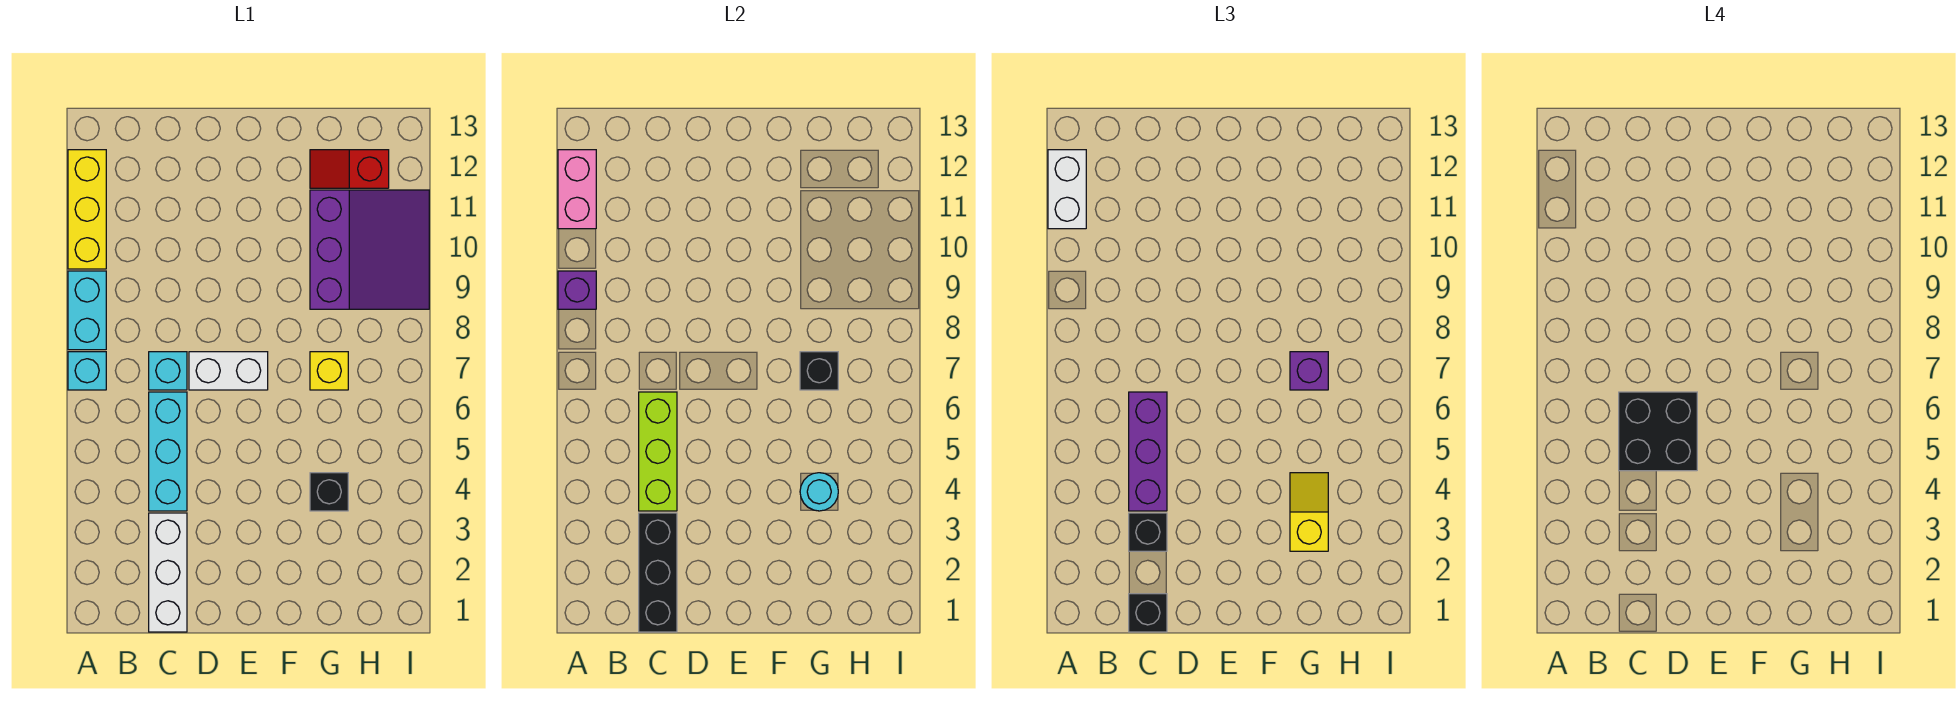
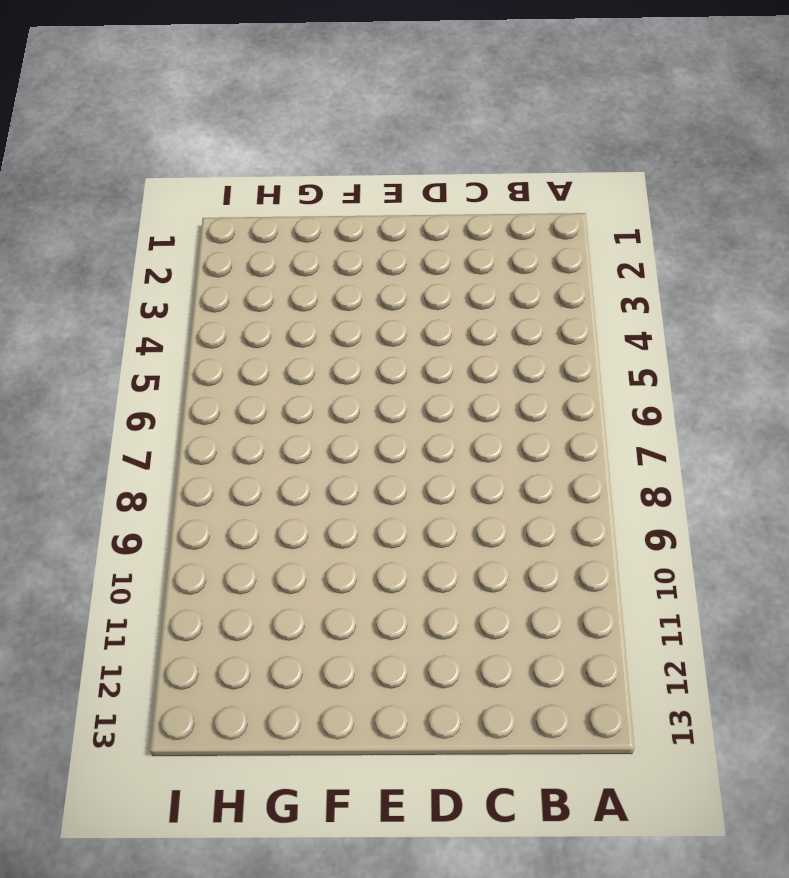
none -> cyan 1x1 brick [68,352,106,390]
none -> cyan 1x2 brick [68,271,106,350]
none -> yellow 1x3 brick [68,150,106,269]

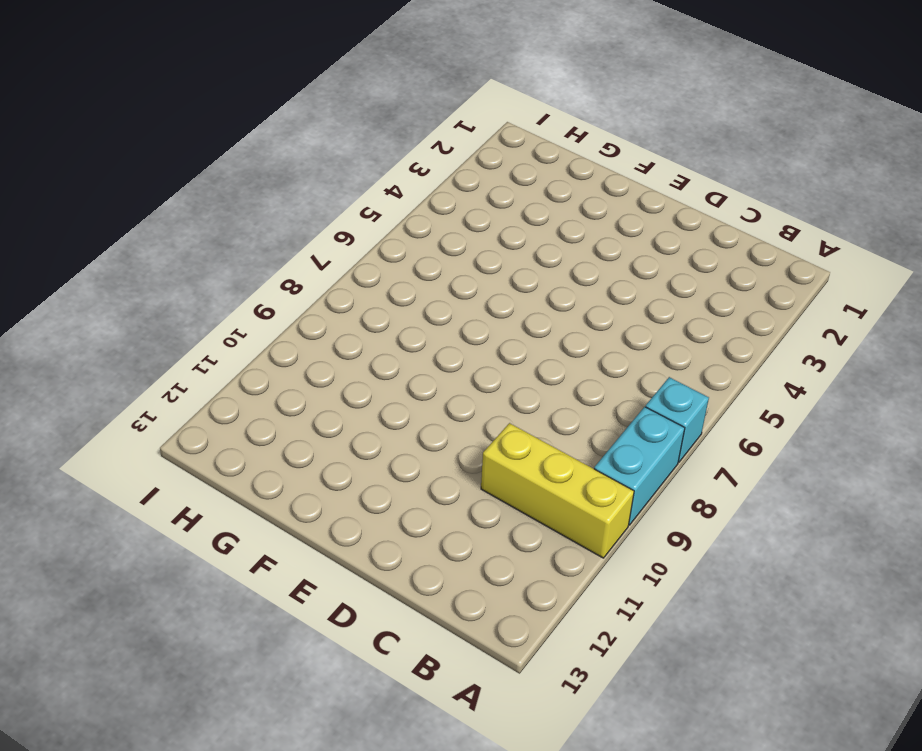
yellow 1x3 brick [481,423,634,558] -> yellow 1x3 brick turned to [68,150,106,269]
none -> white 1x3 brick [149,513,187,632]
none -> cyan 1x3 brick [149,392,187,511]
none -> cyan 1x1 brick [149,352,187,390]

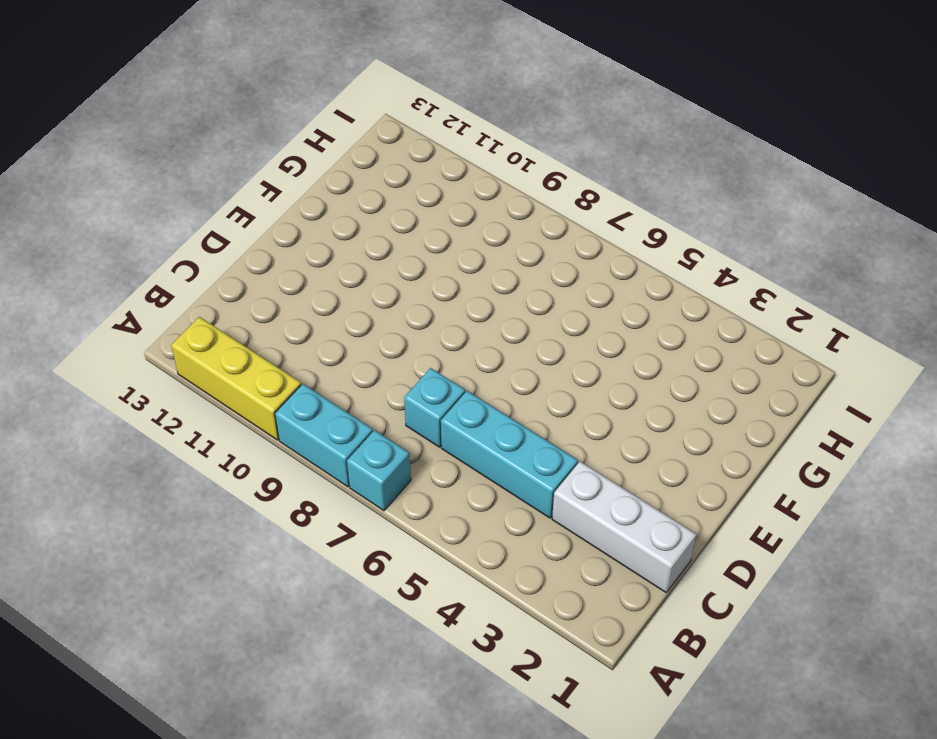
none -> white 1x2 brick [189,352,268,390]
none -> black 1x1 brick [310,473,348,511]
none -> yellow 1x1 brick [310,352,348,390]

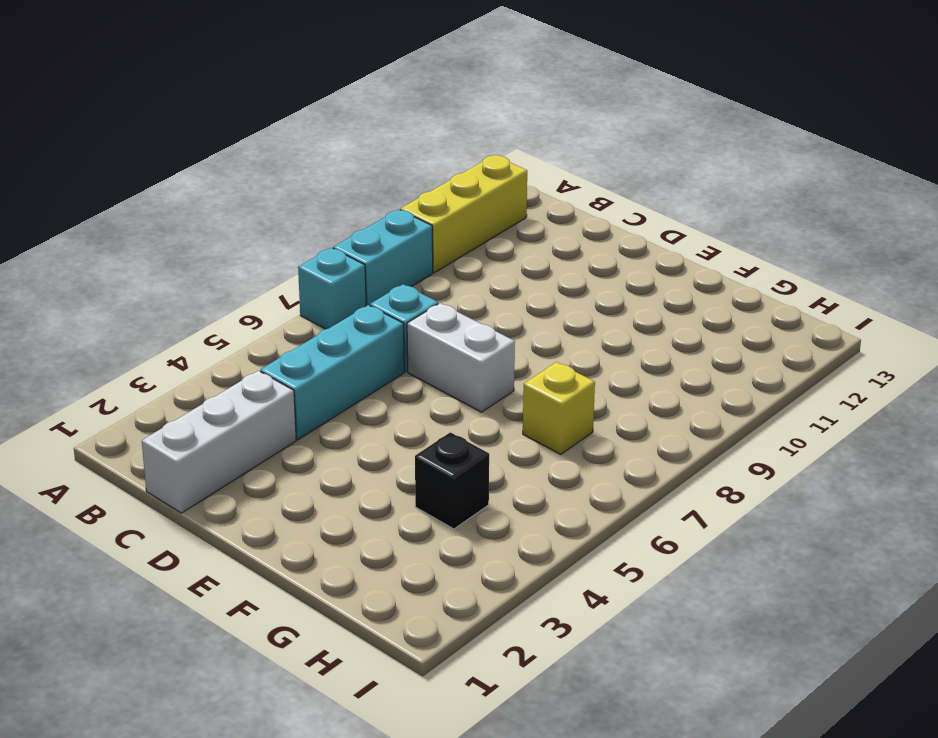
none -> purple 3x3 slope [310,190,429,309]
none -> red 1x2 slope [310,150,389,188]
none -> purple 1x1 brick [558,271,596,309]

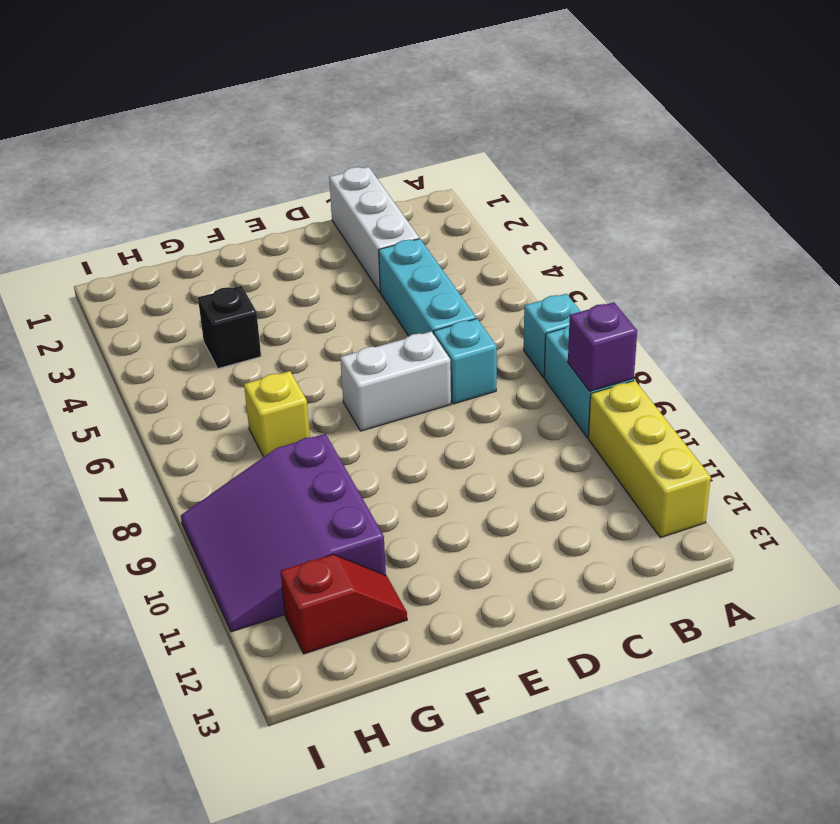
none -> pink 1x2 brick [558,150,596,229]
none -> black 1x3 brick [639,513,677,632]
none -> lime 1x3 brick [639,392,677,511]

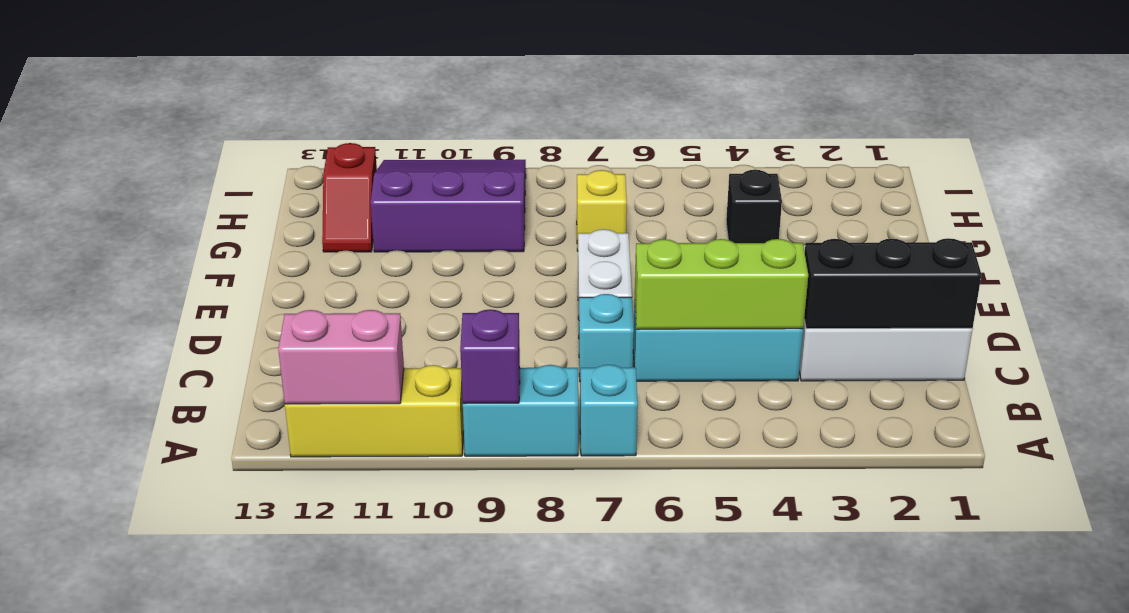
none -> cyan 1x1 round brick [800,473,838,511]
none -> black 1x1 brick [800,352,838,390]
none -> white 1x2 brick [1048,150,1086,229]

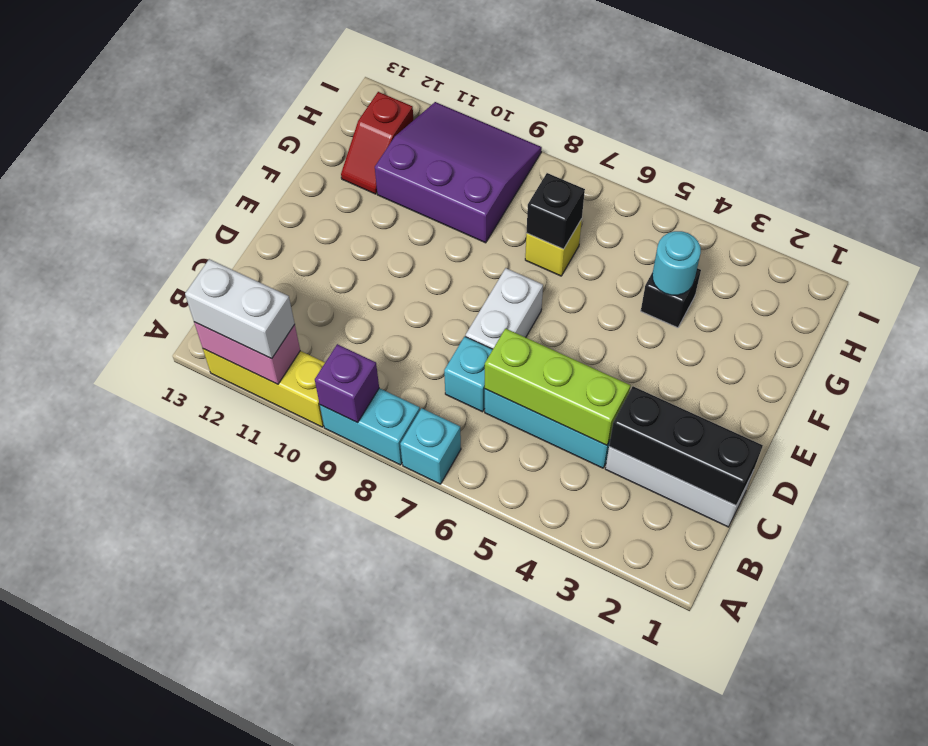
none -> black 1x1 brick [1129,594,1167,632]
none -> black 1x1 brick [1129,513,1167,551]
none -> purple 1x3 brick [1129,392,1167,511]

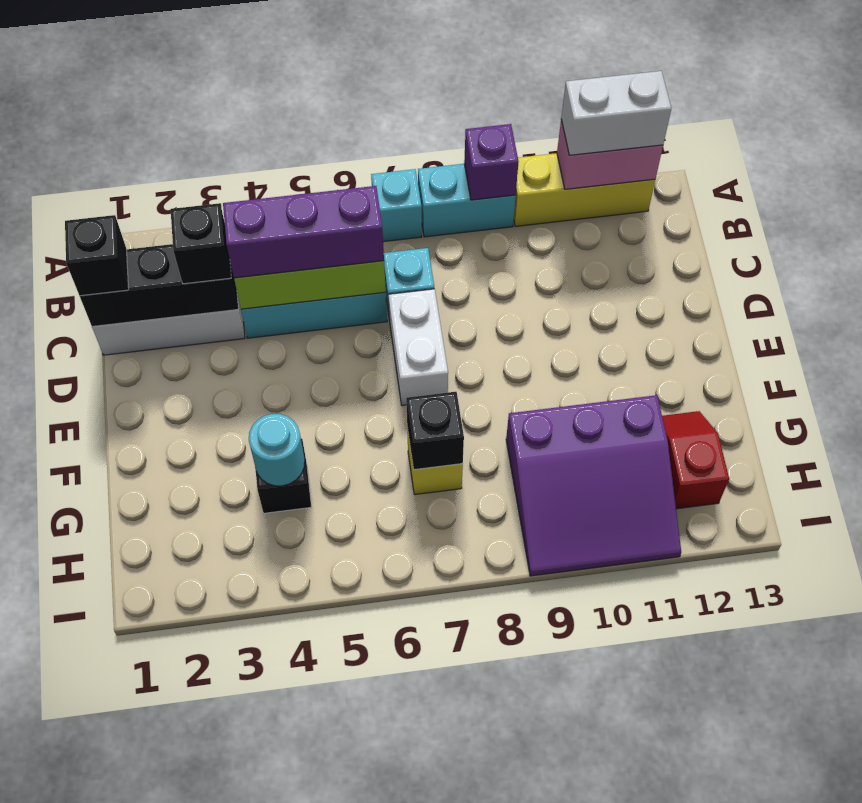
none -> yellow 1x2 slope [1290,473,1328,551]
none -> purple 1x1 brick [1290,352,1328,390]
none -> black 2x2 brick [1619,392,1697,471]

